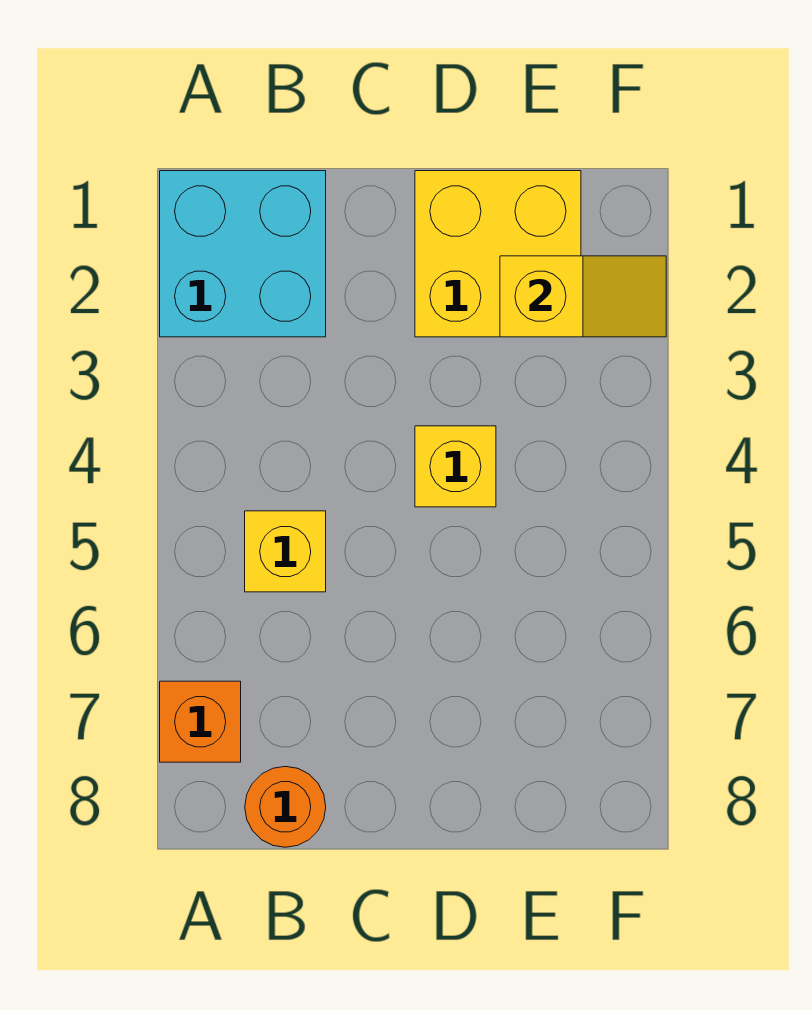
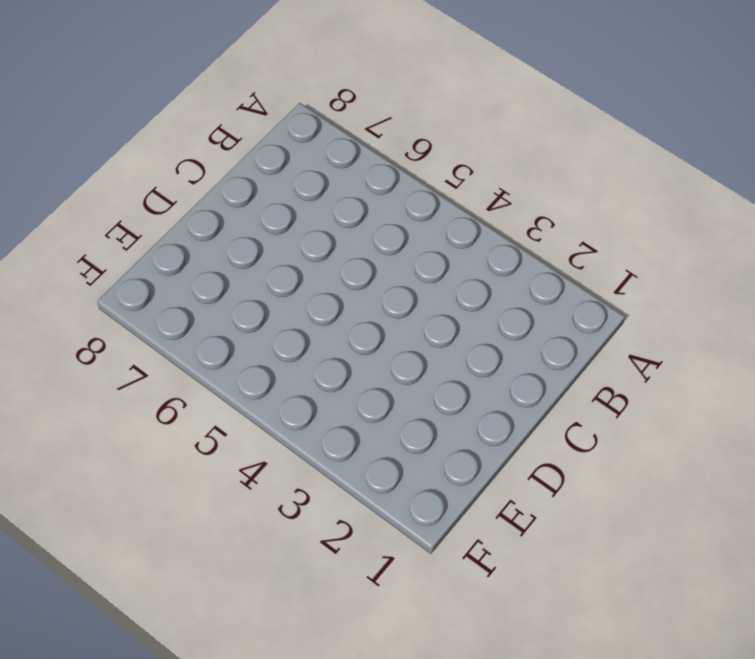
none -> cyan 2x2 brick [160,171,326,337]
none -> orange 1x1 brick [160,681,241,762]

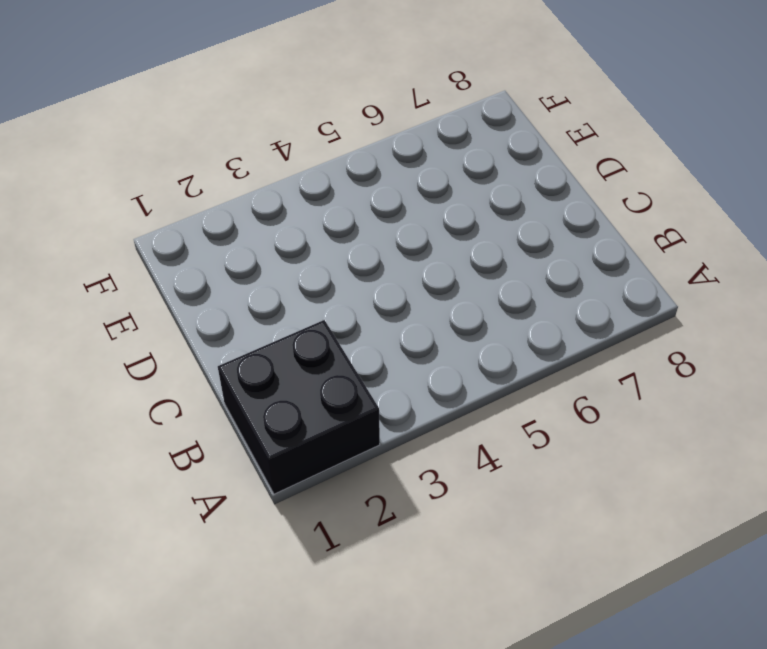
black 2x2 brick [218,320,380,494] -> cyan 2x2 brick [160,171,326,337]
none -> orange 1x1 brick [160,681,241,762]
none -> yellow 1x1 brick [245,511,326,592]

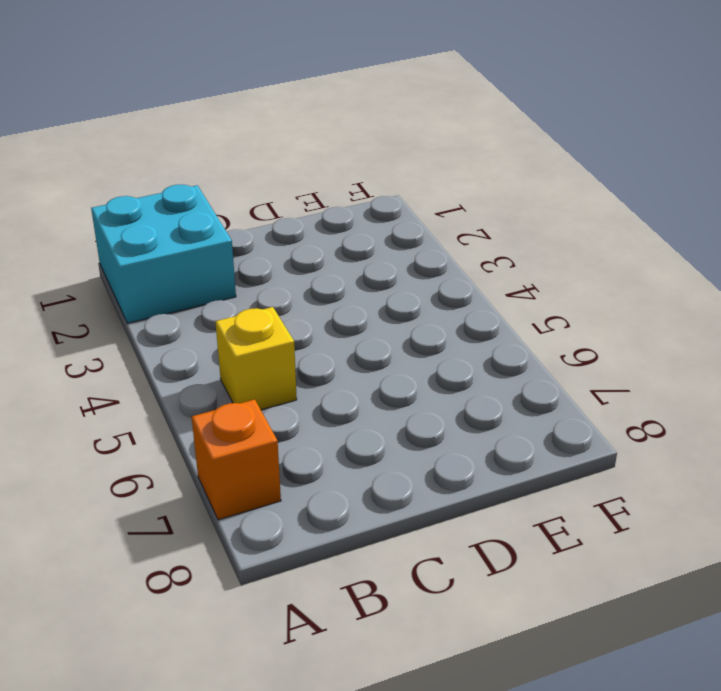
none -> orange 1x1 round brick [245,766,326,847]
none -> yellow 2x2 brick [415,171,581,337]

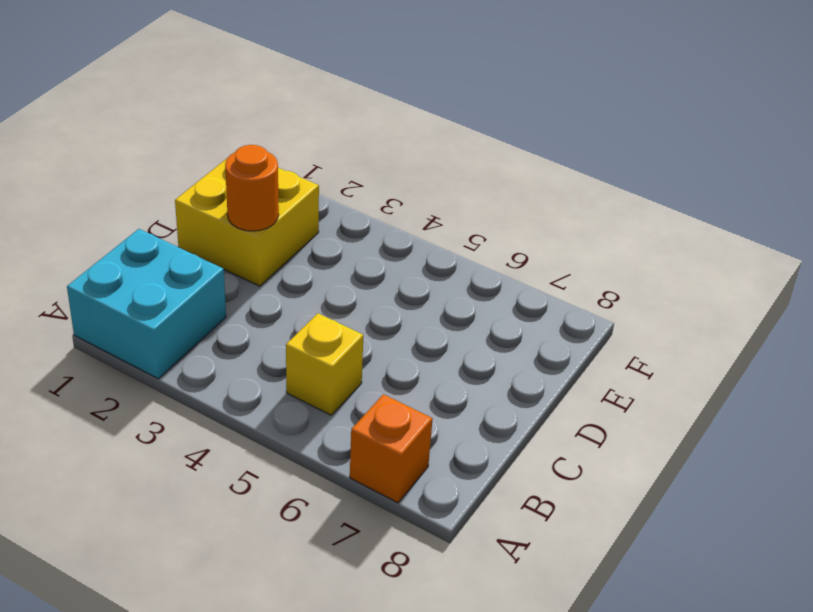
orange 1x1 round brick [225,145,279,231] -> orange 1x1 round brick moved to [245,766,326,847]
none -> yellow 1x1 brick [415,426,496,507]
none -> yellow 1x2 slope [500,256,666,337]

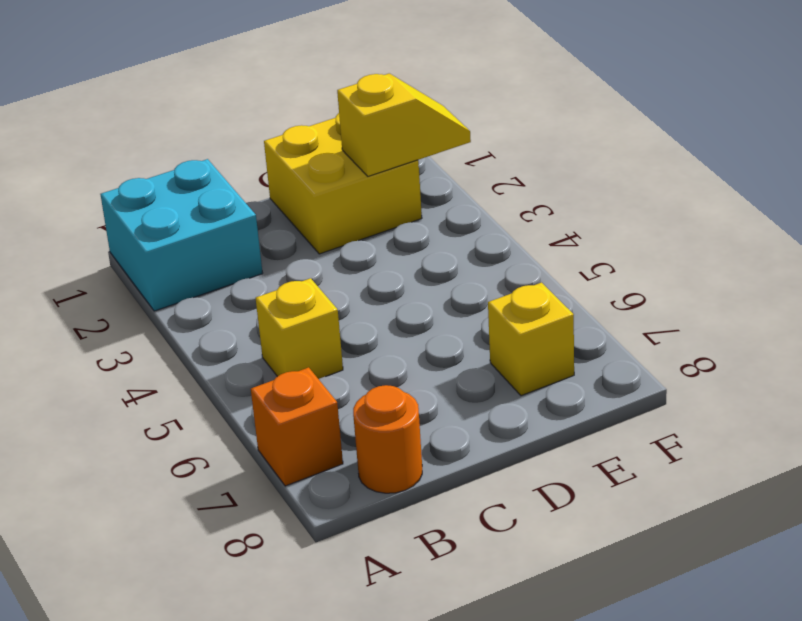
yellow 1x1 brick [488,283,574,396] -> yellow 1x1 brick moved to [415,426,496,507]

